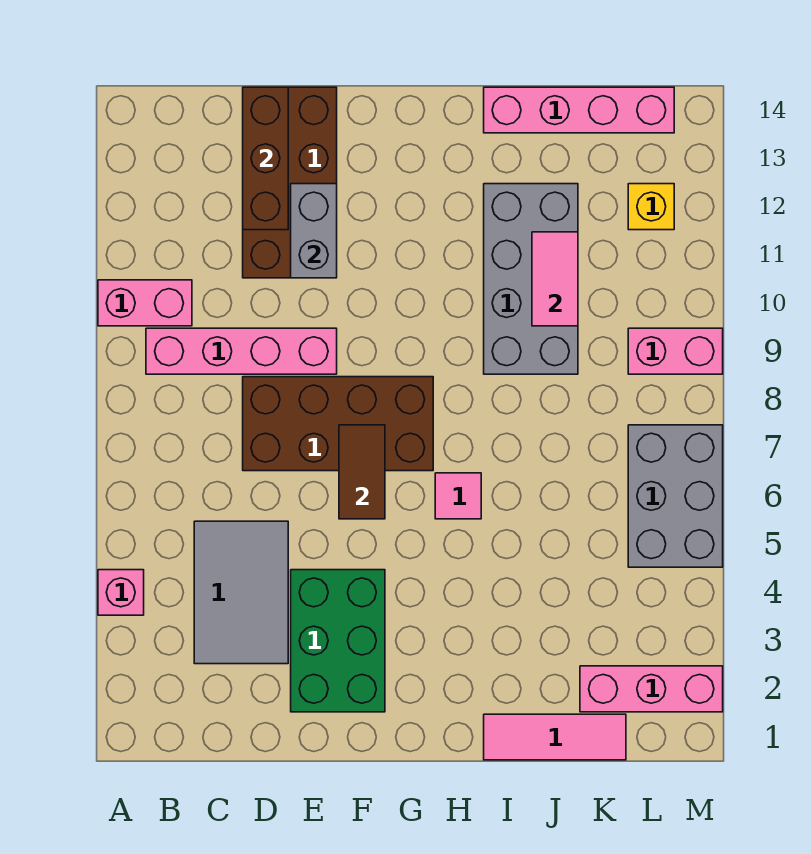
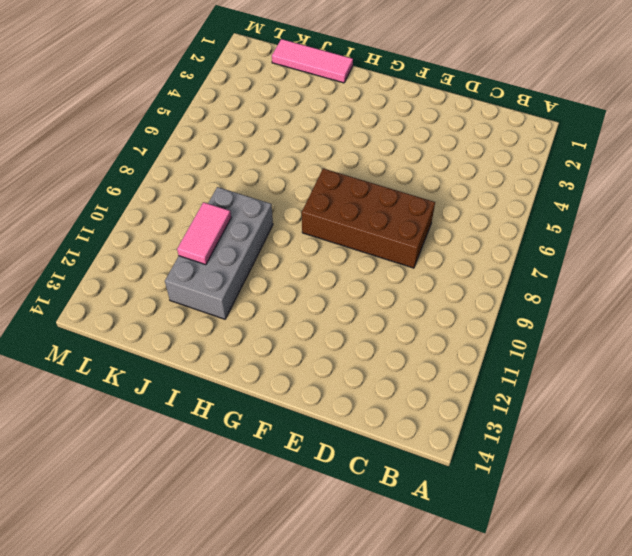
none -> pink 1x1 brick [98,570,144,615]
none -> pink 1x2 brick [98,280,192,326]
none -> pink 1x4 brick [146,328,337,374]

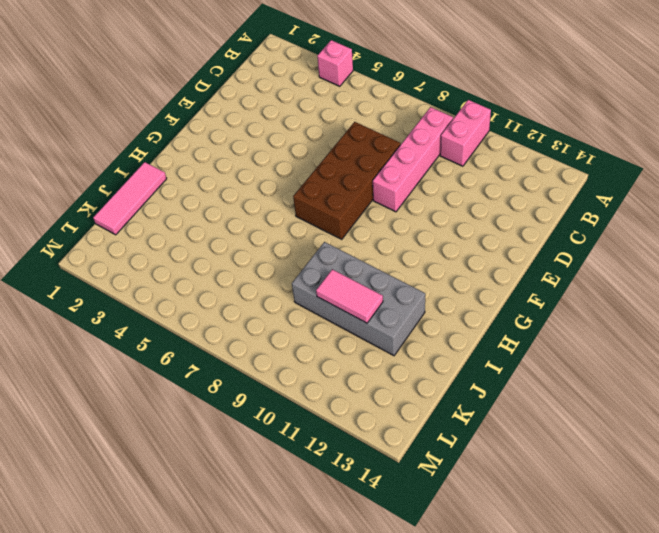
none -> grey 2x3 tile [194,521,288,664]
none -> brown 2x4 brick [243,87,337,278]
none -> green 2x3 brick [291,570,385,712]

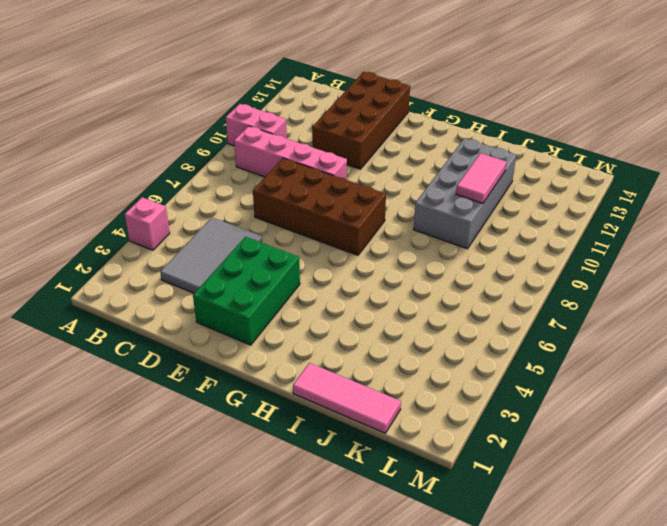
none -> pink 1x1 tile [435,473,481,519]
none -> pink 1x4 brick [484,87,674,133]
none -> pink 1x3 brick [580,666,723,712]

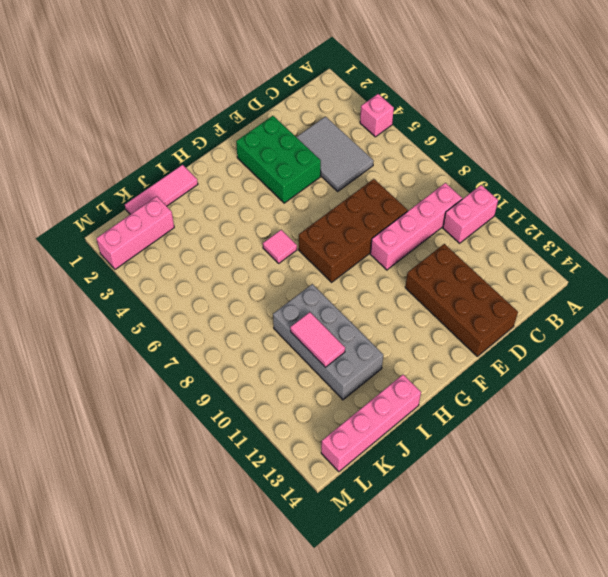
none -> grey 2x3 brick [628,425,723,567]
none -> pink 1x2 brick [628,328,723,374]
none -> yellow 1x1 brick [628,184,674,230]

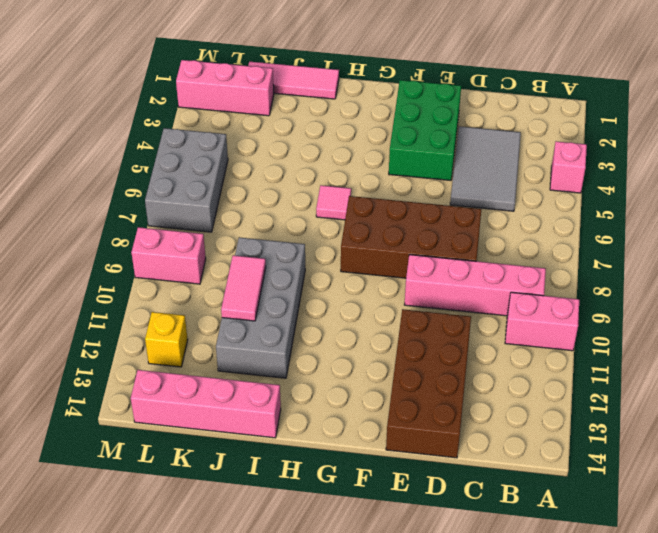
none -> brown 1x3 brick [243,87,288,230]
none -> grey 1x2 brick [291,184,337,278]
none -> brown 1x2 tile [339,425,385,519]

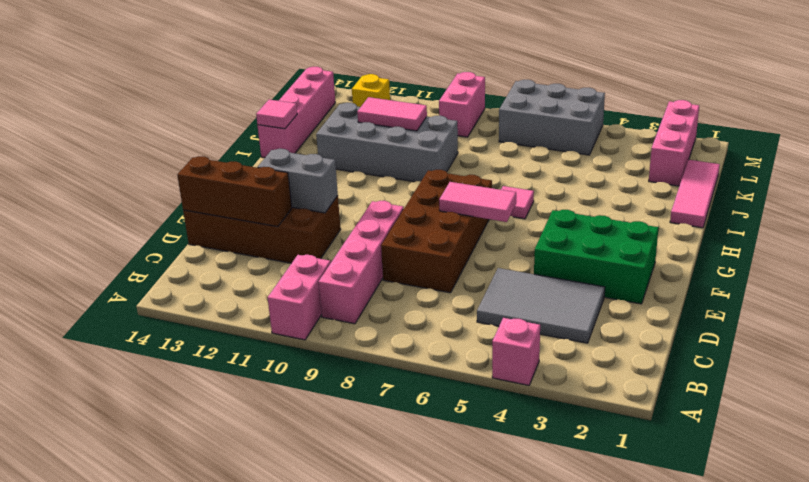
pink 1x2 tile [439,182,516,222] -> brown 1x2 tile [339,425,385,519]
pink 1x1 tile [256,100,297,129] -> none

